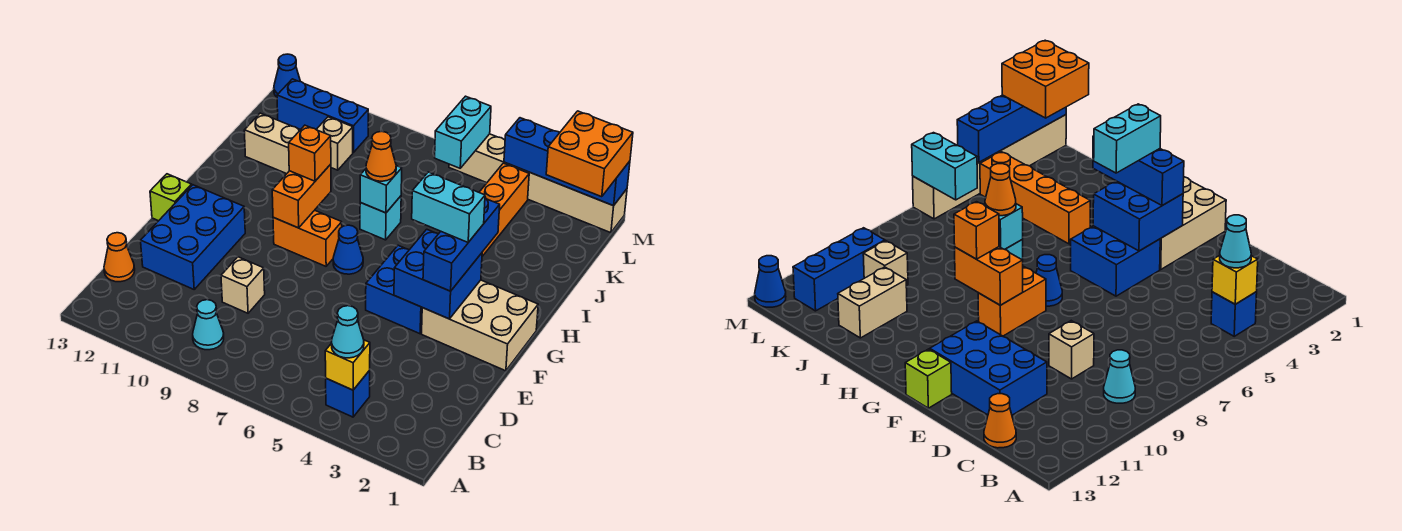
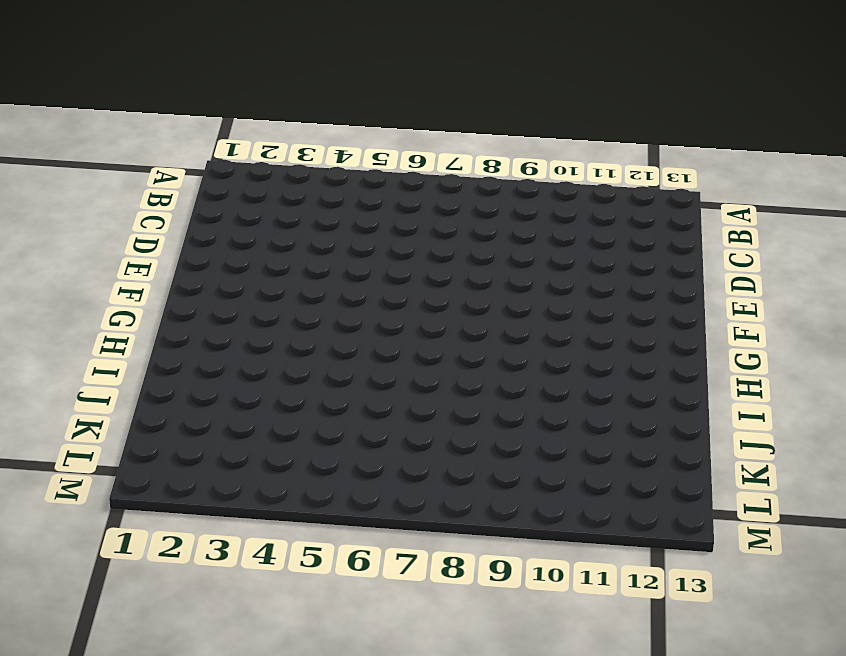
none -> blue 1x1 brick [326,371,370,417]
none -> cyan 1x1 cone [193,300,224,350]
none -> orange 1x1 cone [104,233,135,282]

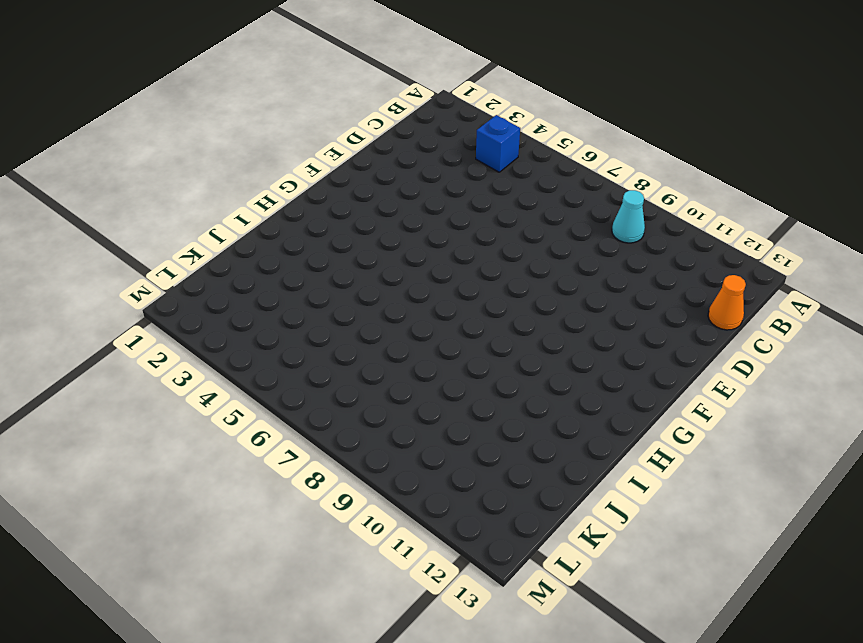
none -> tan 1x1 brick [221,257,265,313]
none -> blue 2x3 brick [141,185,245,289]
none -> tan 2x3 brick [422,280,538,371]

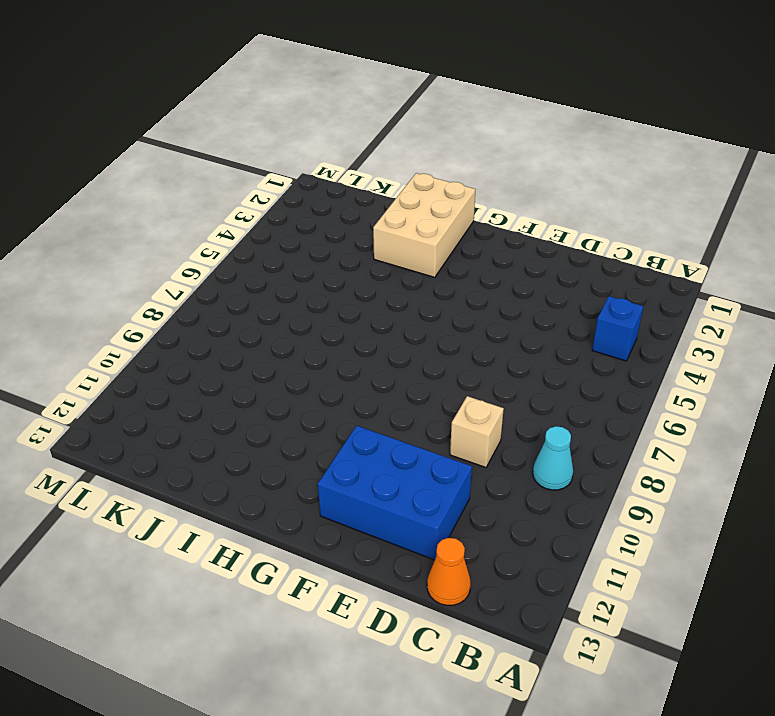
tan 2x3 brick [373,173,476,277] -> tan 2x3 brick moved to [422,280,538,371]
none -> blue 2x2 brick [366,245,422,334]
none -> lime 1x1 brick [150,174,192,221]
none -> blue 1x1 cone [333,225,363,274]

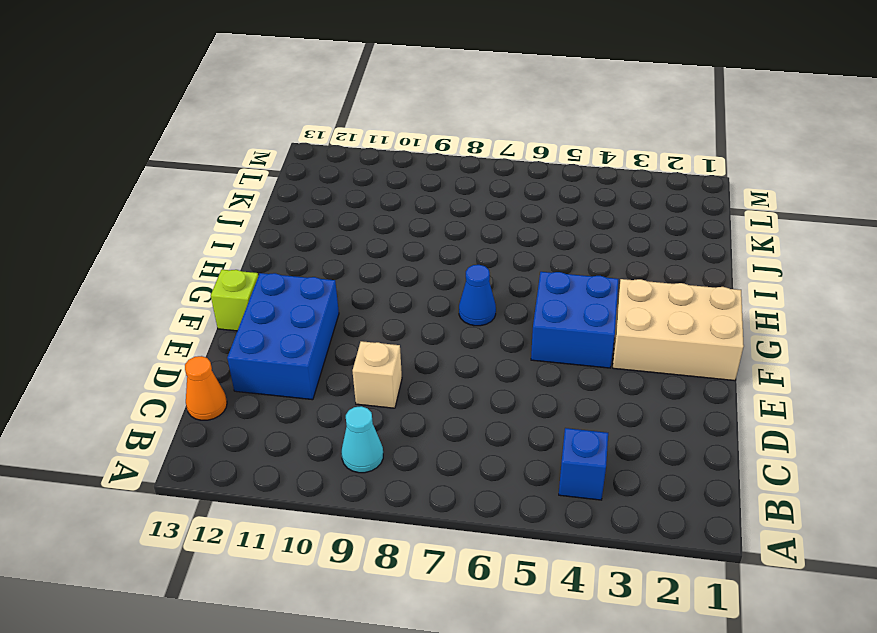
none -> orange 1x2 brick [273,210,342,266]
none -> orange 1x4 brick [479,163,529,256]
none -> cyan 1x1 brick [360,196,401,240]

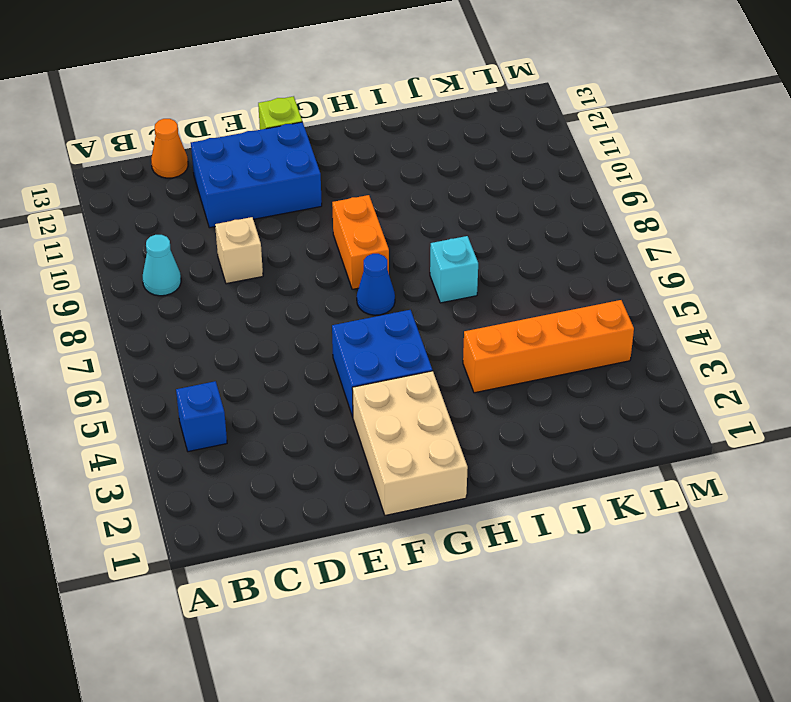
none -> tan 1x2 brick [244,113,300,174]
none -> tan 1x1 brick [316,117,353,170]
none -> blue 1x3 brick [277,79,368,153]

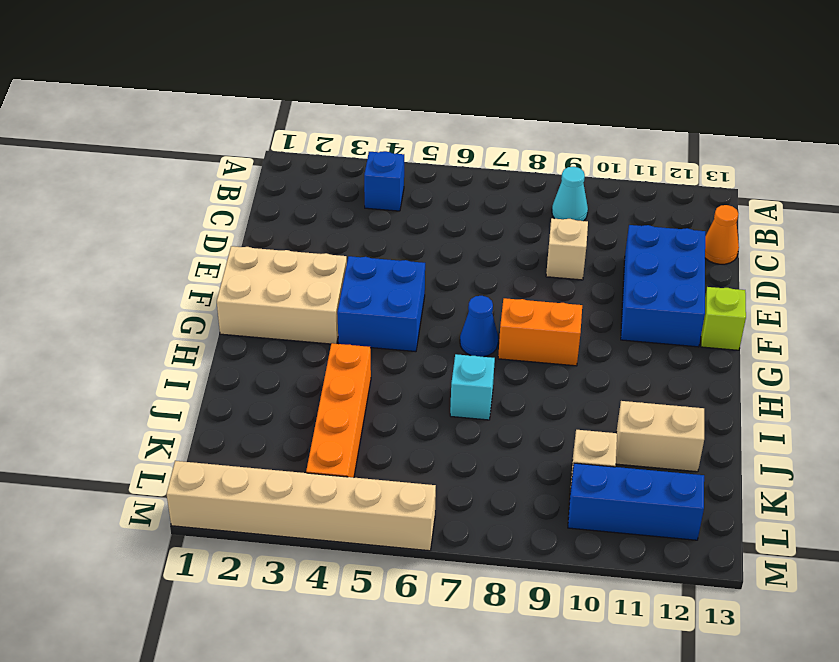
none -> blue 1x1 cone [274,54,301,97]
none -> yellow 1x1 brick [325,340,370,390]
none -> blue 2x2 brick [394,229,482,319]

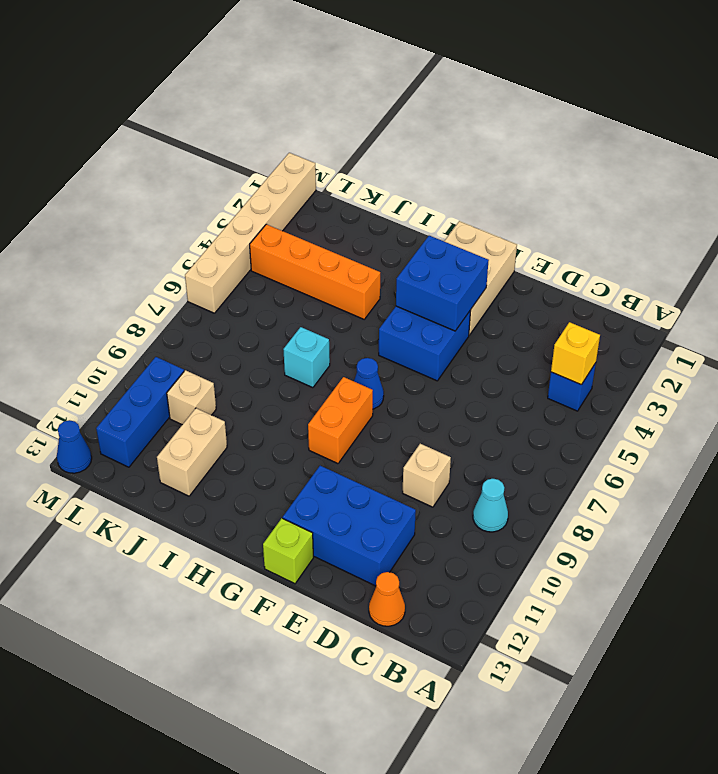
none -> orange 1x2 brick [272,164,331,228]
none -> cyan 1x1 brick [360,166,402,213]
none -> cyan 1x2 brick [435,96,491,168]

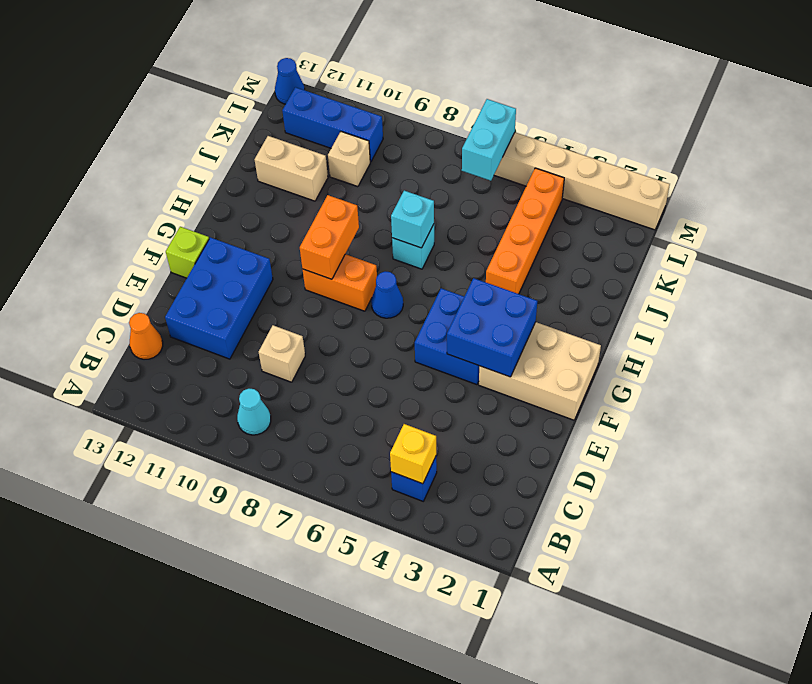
none -> blue 1x4 brick [504,118,630,206]
none -> cyan 1x1 cone [331,306,364,358]
none -> blue 1x3 brick [423,199,500,291]

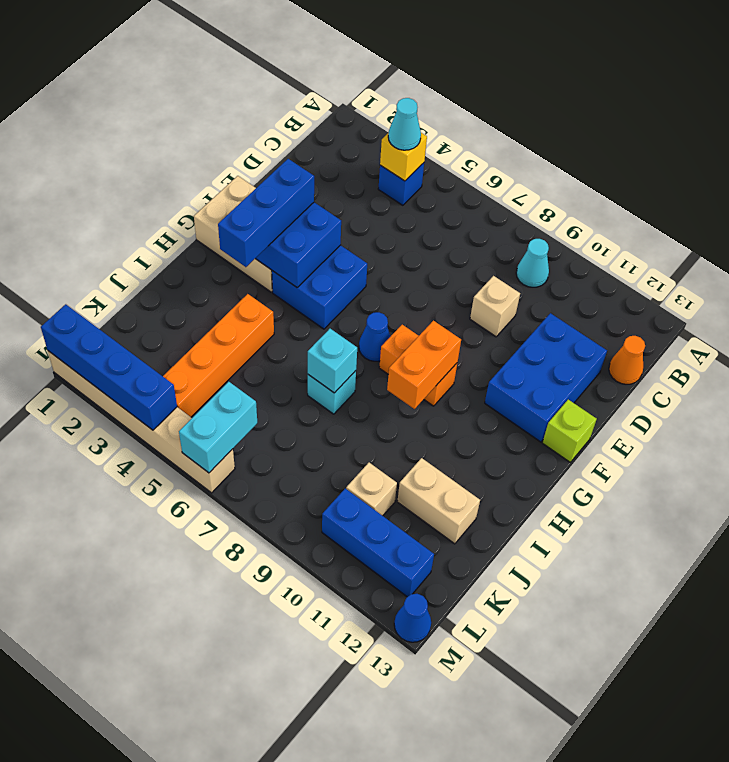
none -> orange 1x1 brick [289,125,331,181]
none -> orange 1x1 cone [366,131,396,181]
none -> orange 2x2 brick [546,111,633,197]

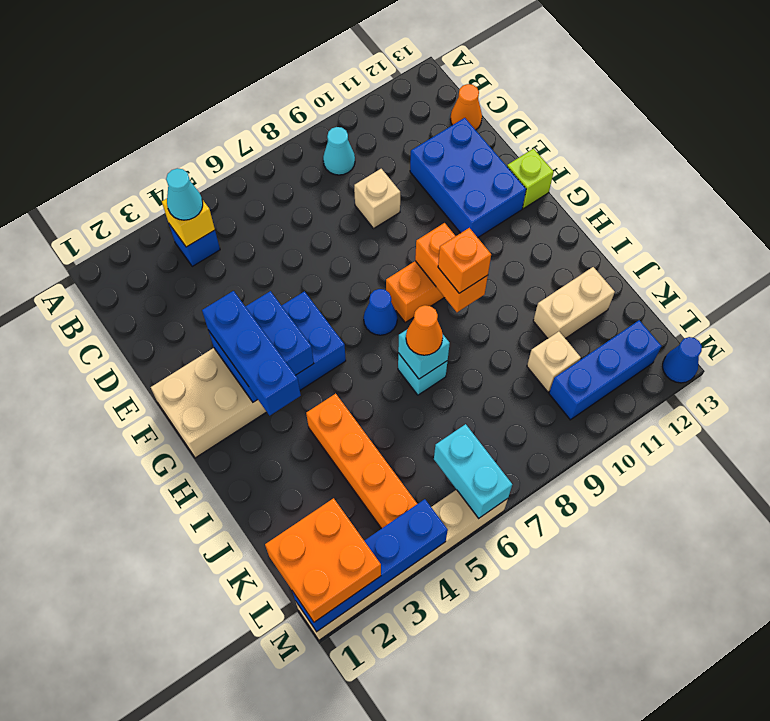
none -> cyan 1x2 brick [412,172,485,242]

